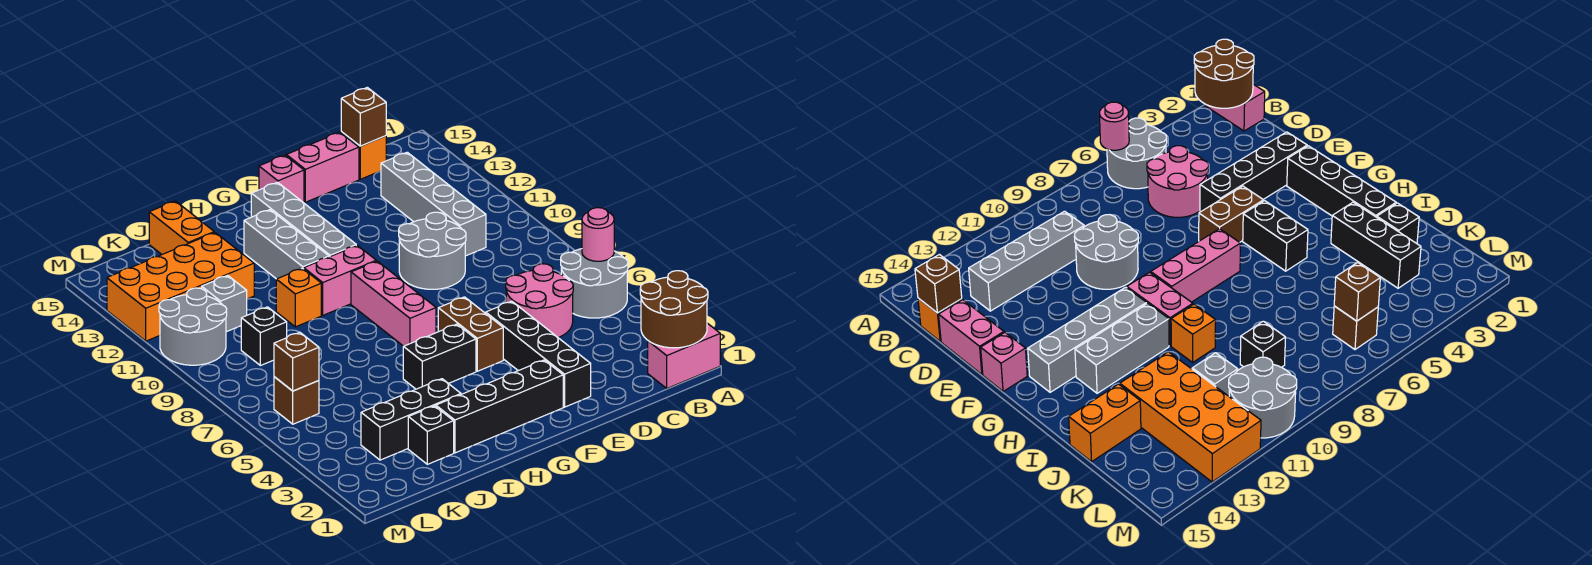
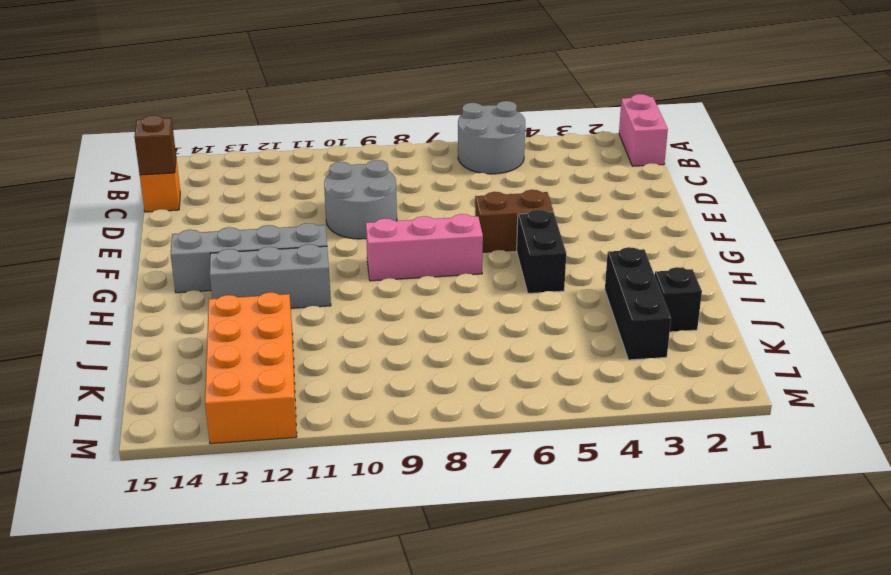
none -> pink 2x2 round brick [506,264,573,338]
none -> grey 1x4 brick [381,152,486,256]
none -> pink 1x2 brick [286,132,359,202]

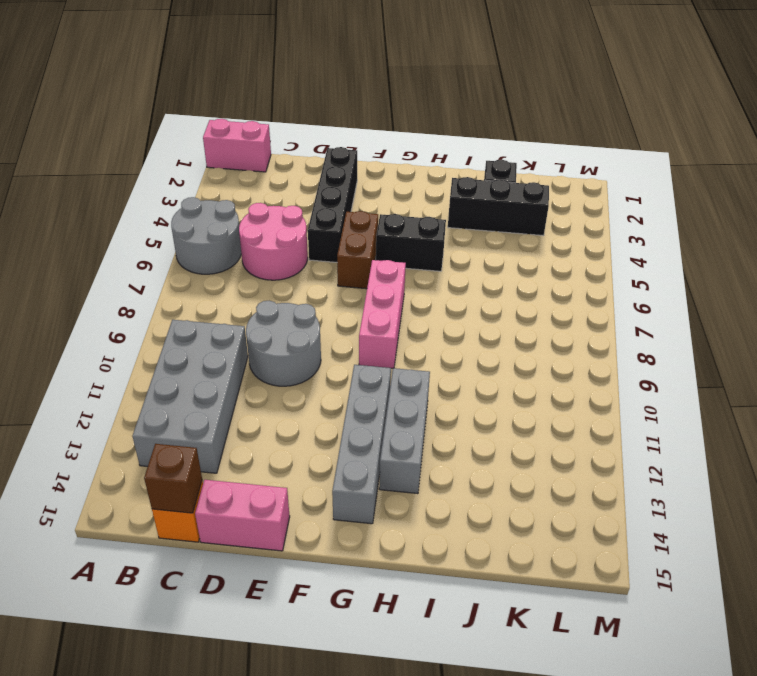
grey 2x4 brick [132,320,248,473] -> grey 1x4 brick [381,152,486,256]
none -> black 1x4 brick [436,360,563,453]
none -> pink 1x1 brick [259,155,304,203]
none -> pink 1x2 brick [304,245,376,315]

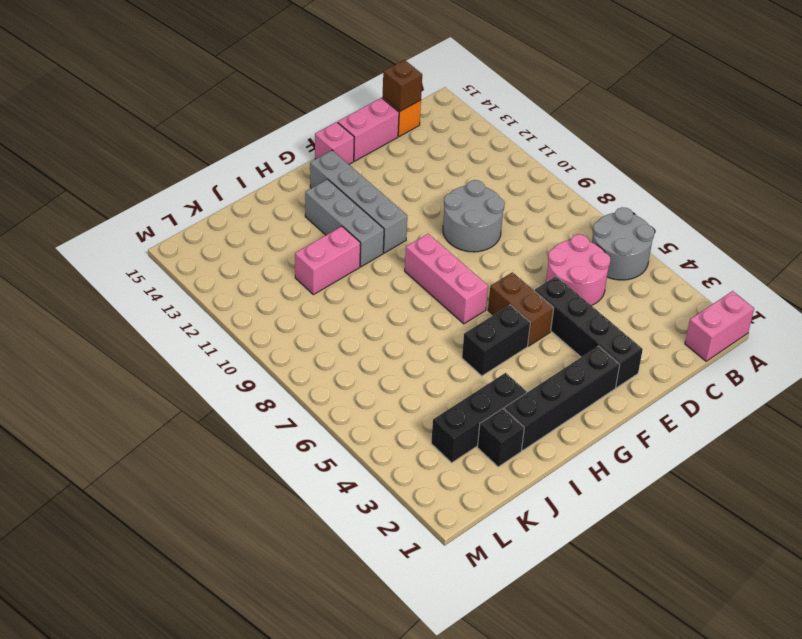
pink 1x2 brick [295,226,360,295] -> pink 1x2 brick moved to [304,245,376,315]
none -> grey 1x4 brick [381,152,486,256]
none -> orange 1x1 brick [276,268,321,327]
none -> orange 2x4 brick [107,233,254,341]

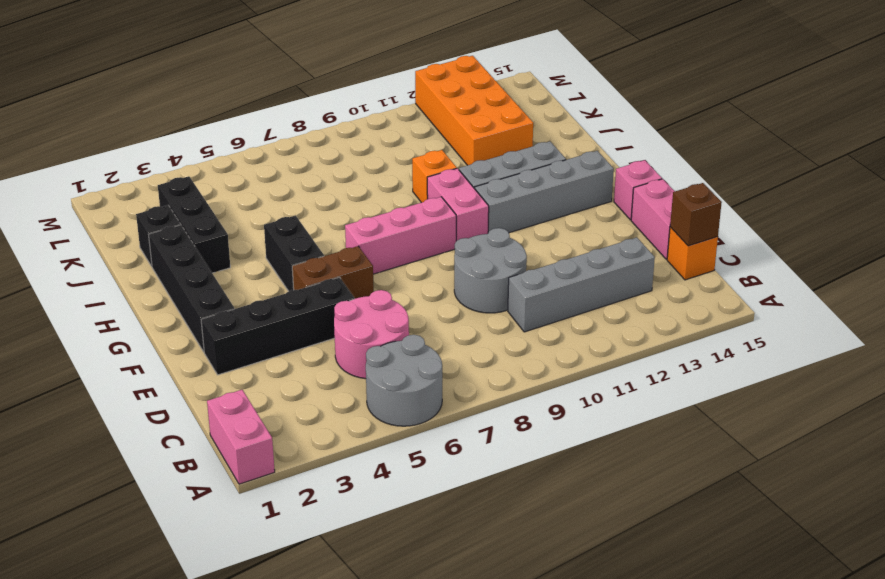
none -> orange 1x2 brick [149,201,214,254]
none -> black 1x1 brick [241,307,287,366]
none -> grey 1x1 brick [202,275,247,332]

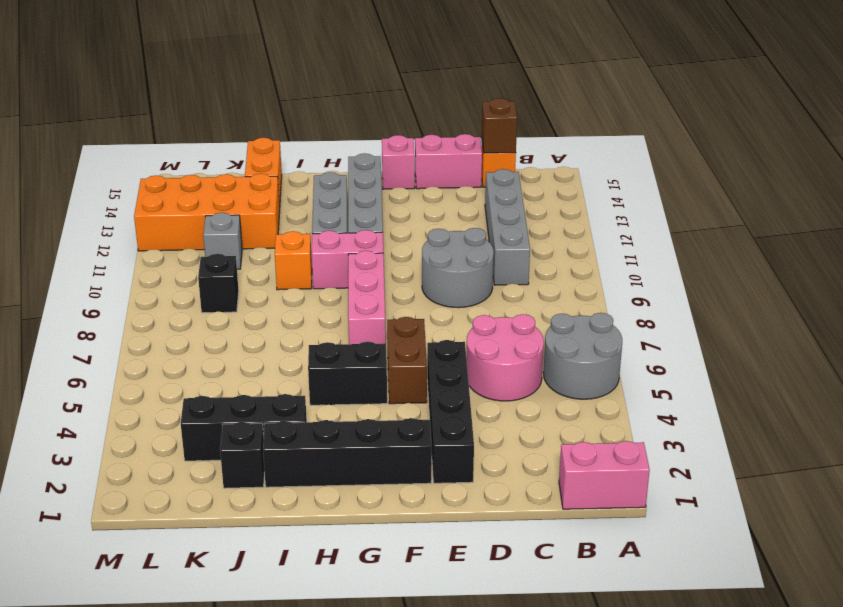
none -> brown 1x1 brick [274,377,319,424]
none -> grey 2x2 round brick [159,288,227,365]
none -> brown 2x2 round brick [640,271,708,348]

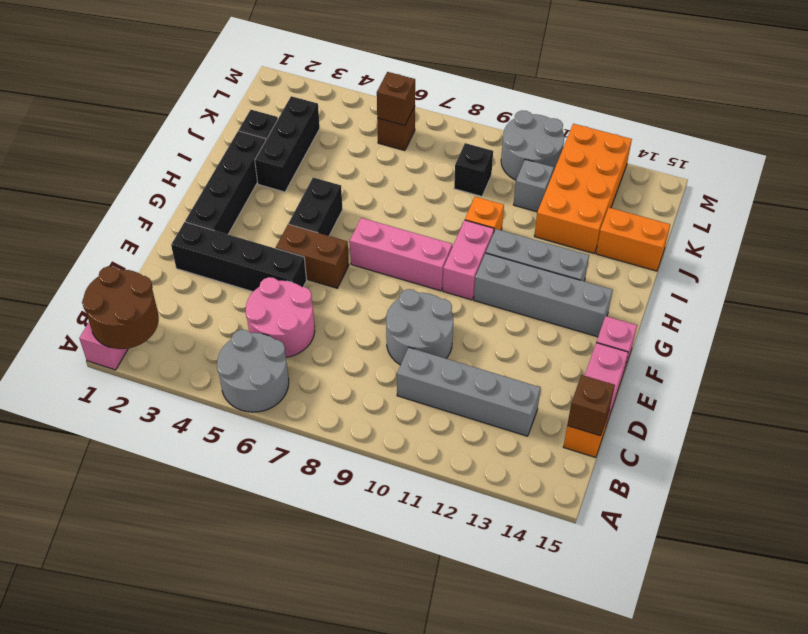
none -> pink 1x1 round brick [582,208,614,261]

